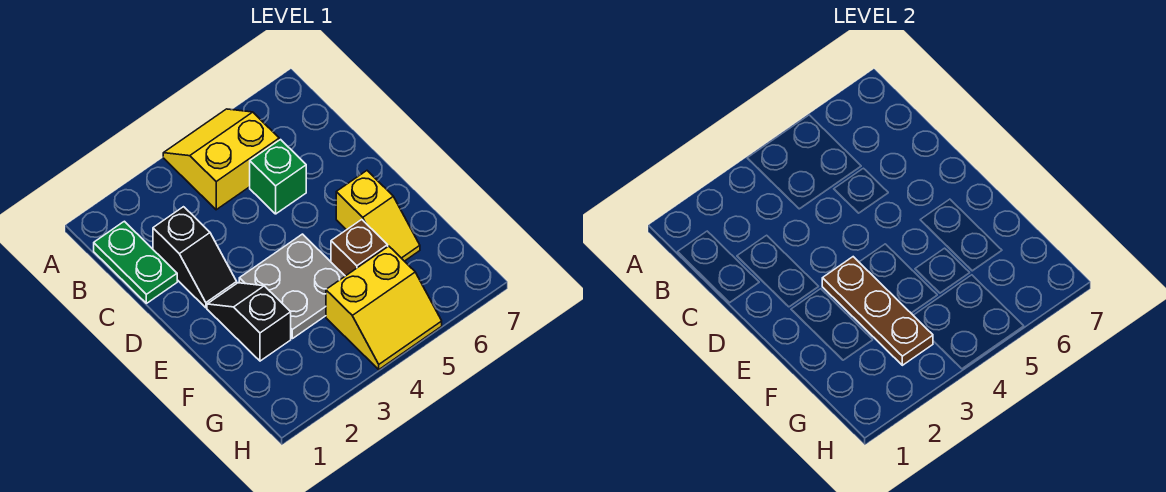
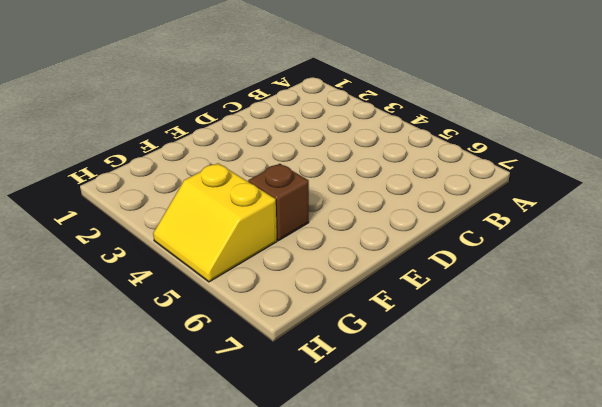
none -> yellow 2x2 slope [163,109,279,210]
none -> green 1x2 plate [94,221,177,303]

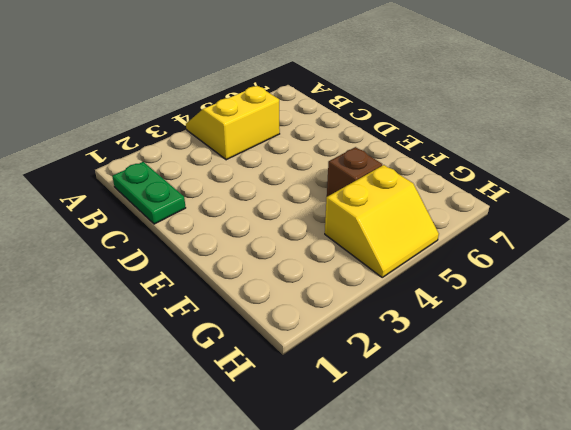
none -> black 1x2 slope [153,207,237,308]
none -> green 1x1 brick [250,140,306,214]

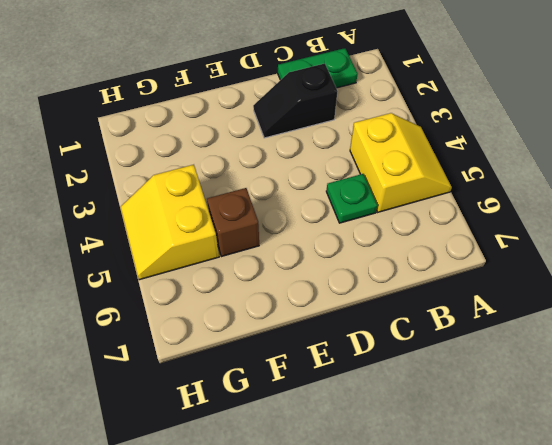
green 1x1 plate [326,174,377,223] -> green 1x1 brick [250,140,306,214]
none -> black 1x2 slope [207,283,291,361]
none -> grey 2x2 plate [239,234,345,339]

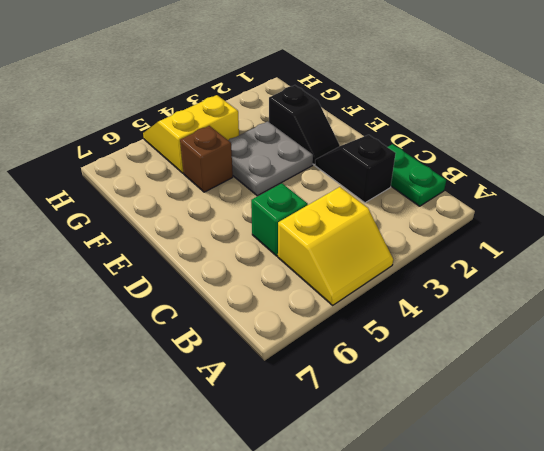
none -> yellow 1x2 slope [336,171,420,261]
none -> brown 1x3 plate [822,257,933,365]

